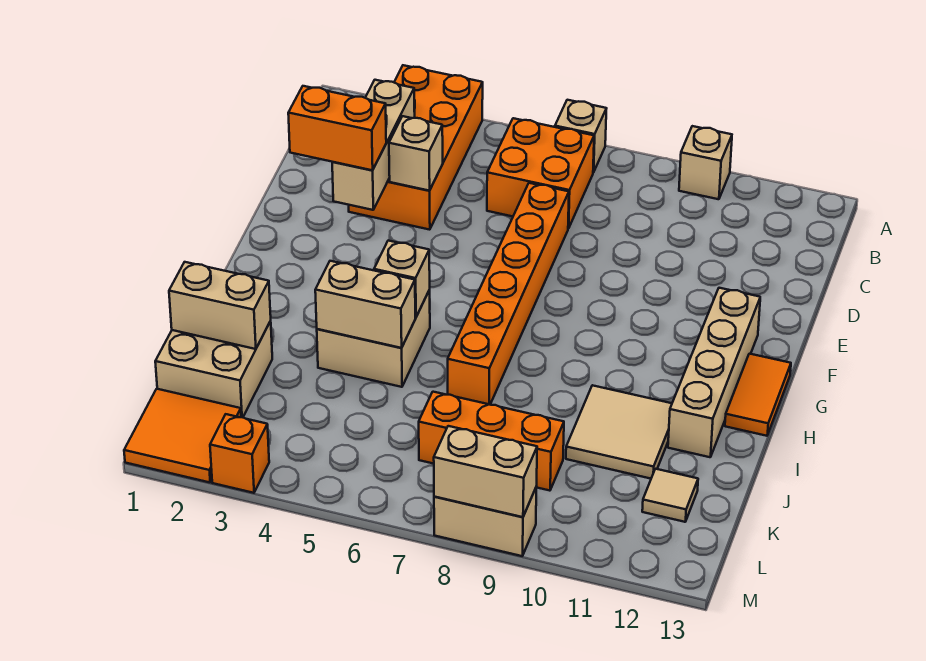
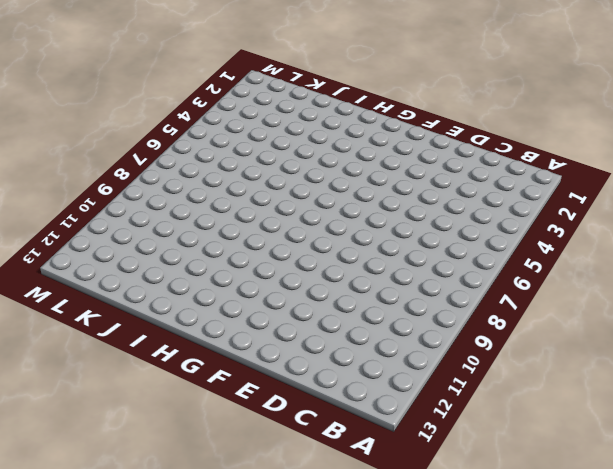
none -> orange 2x4 brick [349,65,483,230]
none -> tan 1x1 brick [555,100,607,173]
none -> tan 1x1 brick [679,126,732,199]

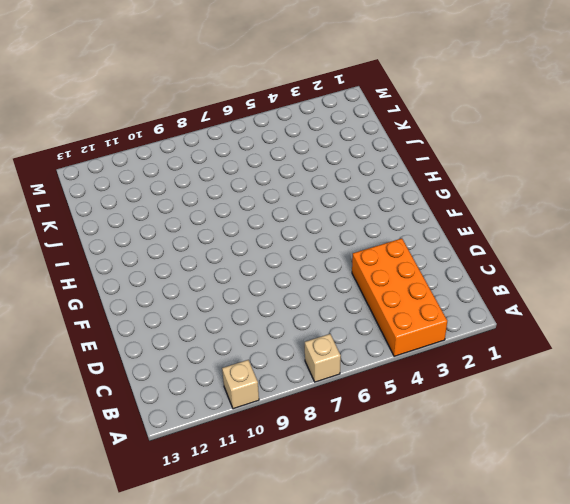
none -> orange 2x2 brick [487,118,594,229]
none -> orange 1x6 brick [448,183,569,405]
none -> tan 1x4 brick [668,288,760,457]

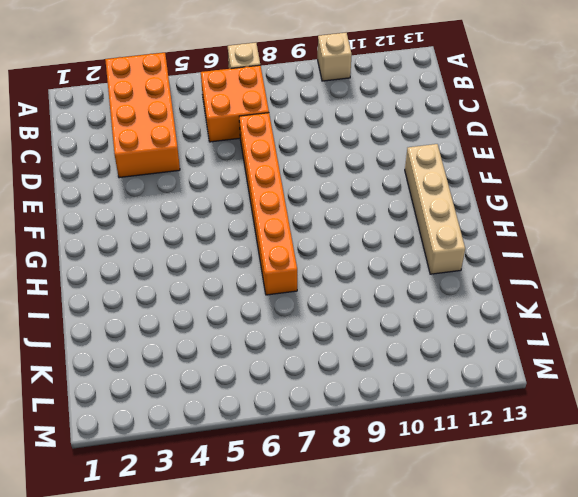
none -> orange 1x2 tile [725,354,791,436]
none -> tan 2x2 brick [317,290,430,387]
none -> tan 2x2 tile [566,385,672,479]

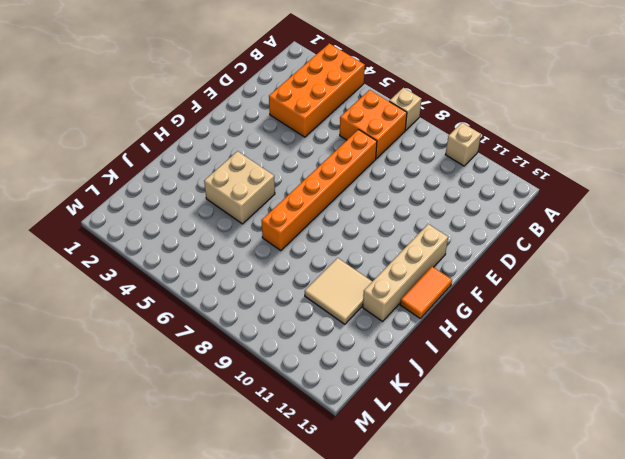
none -> tan 2x2 brick [155,321,272,417]
none -> orange 1x3 brick [419,392,564,491]
none -> tan 1x1 tile [642,469,698,522]

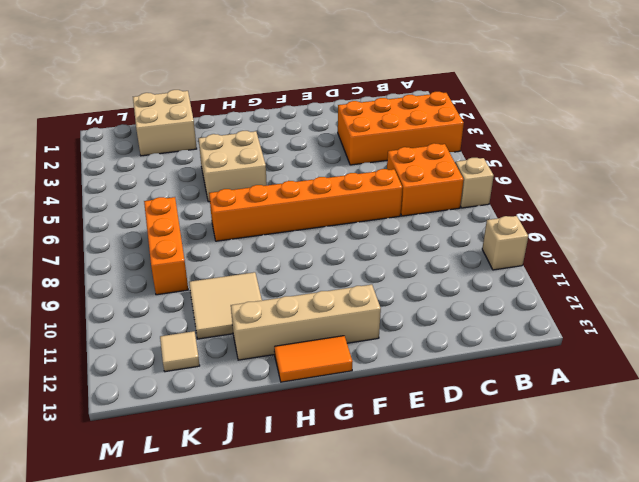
none -> orange 2x2 tile [124,389,241,482]
none -> orange 1x1 brick [210,414,269,493]
none -> tan 1x2 brick [434,488,536,556]

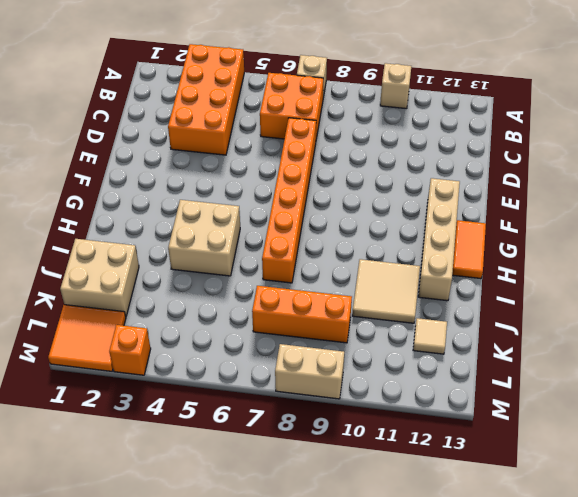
none -> tan 1x3 brick [332,80,415,210]
none -> tan 1x1 brick [389,116,443,191]
none -> tan 1x1 brick [374,241,430,317]

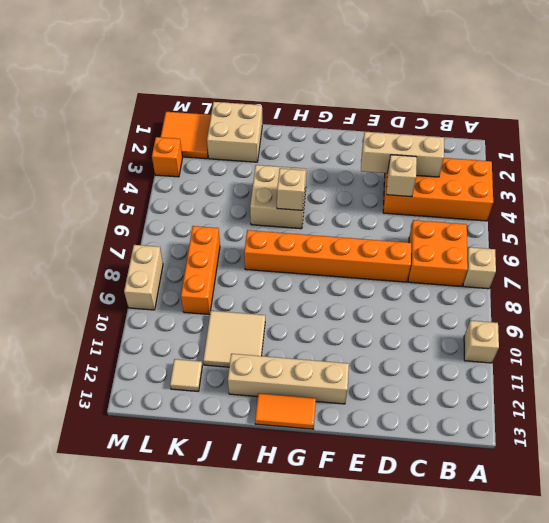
none -> tan 1x2 brick [315,261,415,348]
none -> tan 1x2 brick [169,262,271,349]
none -> tan 1x2 brick [434,426,537,517]

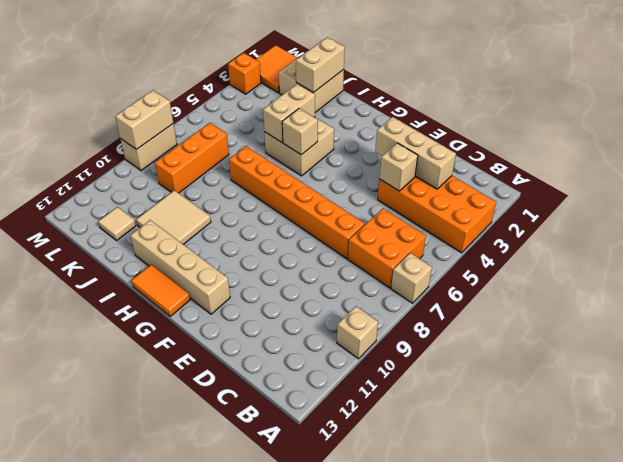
none -> orange 1x2 brick [288,86,386,170]

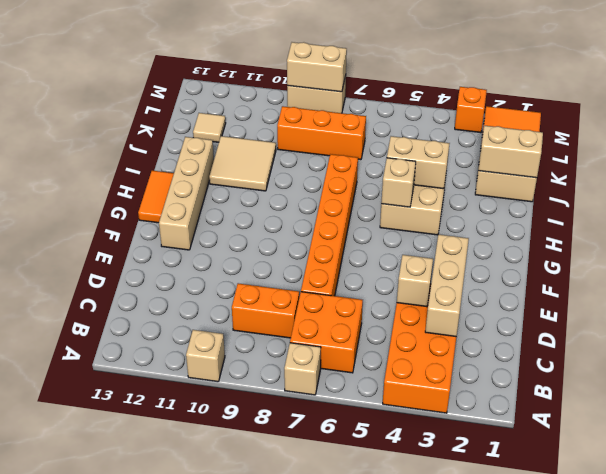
orange 1x2 brick [232,283,299,338] -> orange 1x2 brick moved to [288,86,386,170]

